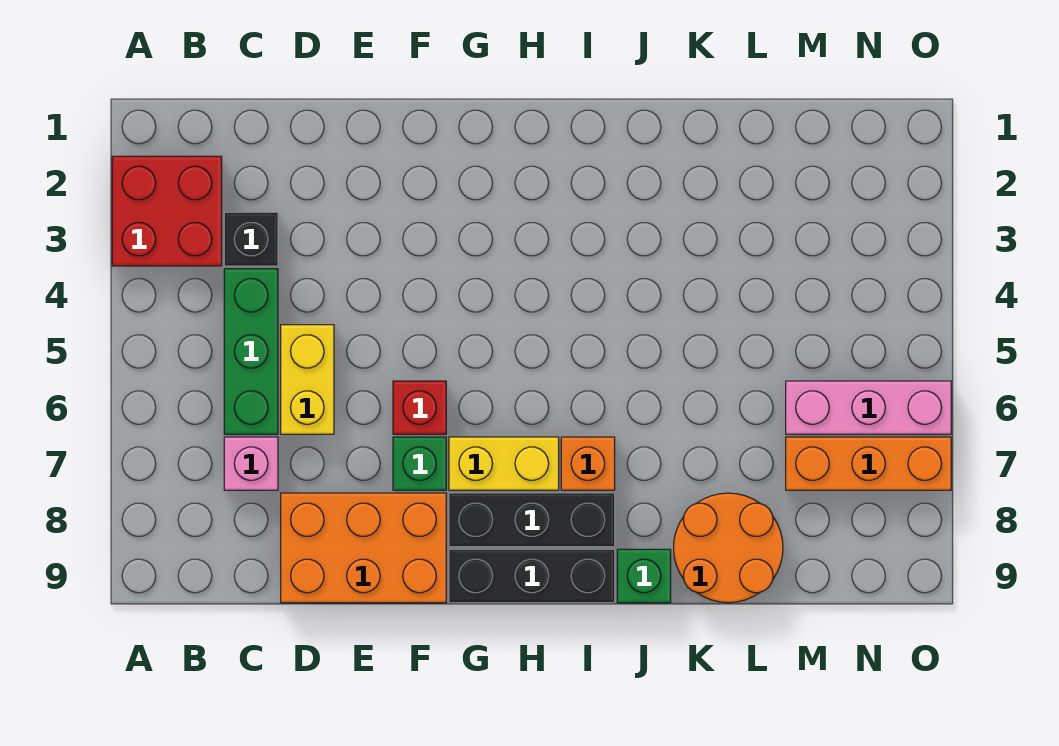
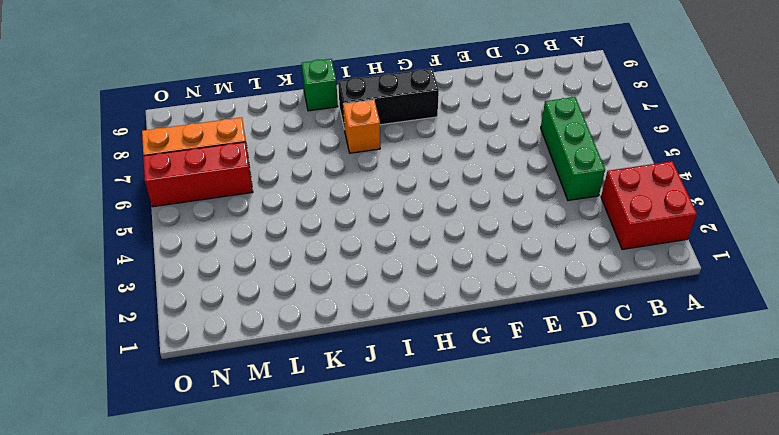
red 1x3 brick [143,142,253,207] -> pink 1x3 brick [786,381,951,434]
none -> black 1x1 brick [224,212,278,266]
none -> pink 1x1 brick [224,437,278,490]
none -> yellow 1x2 brick [281,325,334,434]

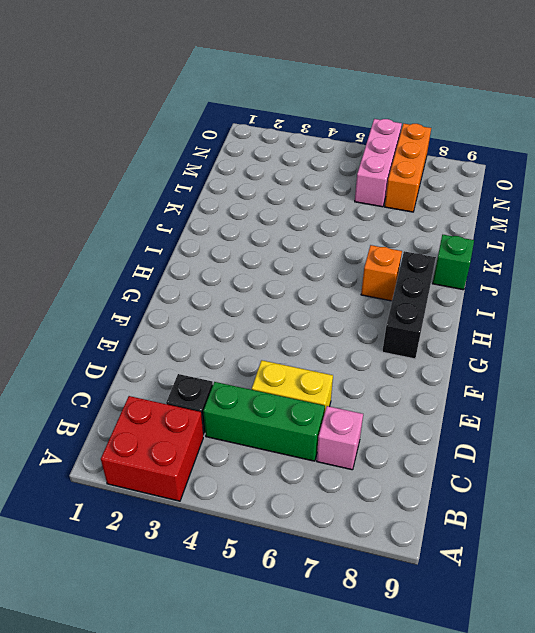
none -> orange 2x3 brick [281,493,446,603]
none -> red 1x1 brick [393,381,446,434]
none -> green 1x1 brick [393,437,446,490]

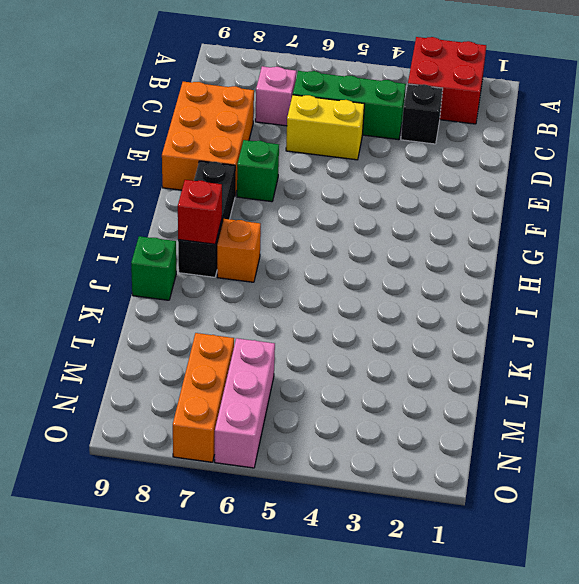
red 1x1 brick [178,180,222,244] -> red 1x1 brick moved to [393,381,446,434]
none -> yellow 1x2 brick [449,437,559,490]
none -> black 1x3 brick [449,549,615,603]
none -> orange 2x2 round brick [674,493,783,603]

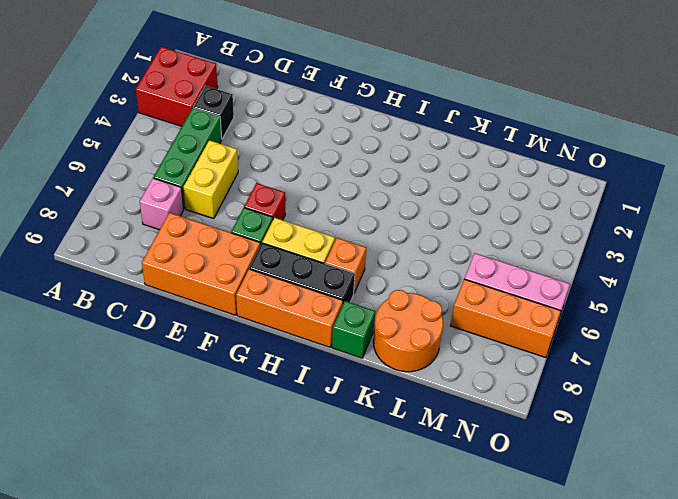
orange 1x3 brick [236,269,343,347] -> black 1x3 brick [449,549,615,603]

